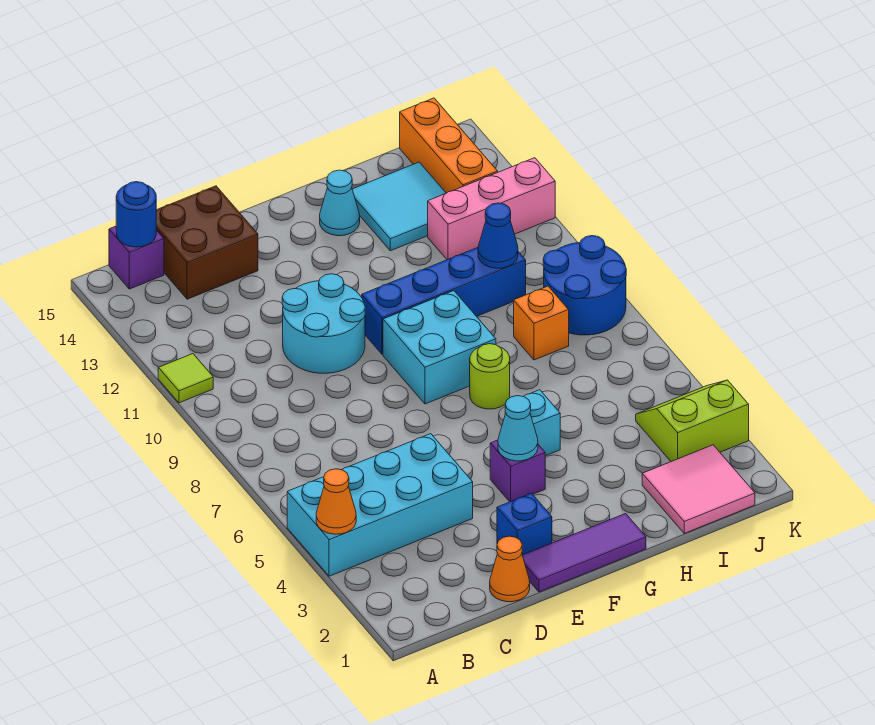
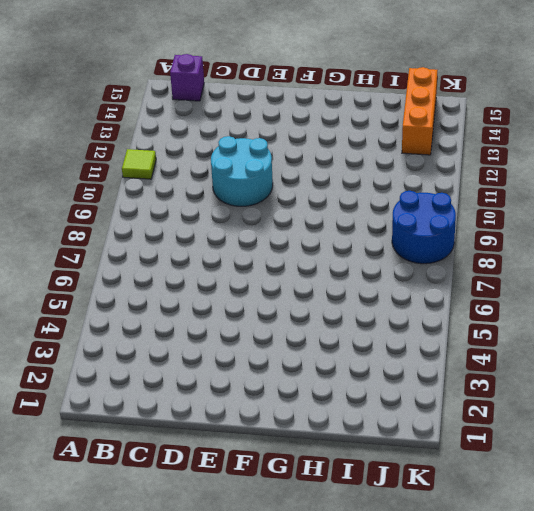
none -> cyan 2x4 brick [287,434,473,576]
none -> brown 2x2 brick [156,186,258,299]
none -> orange 1x1 cone [490,536,530,602]

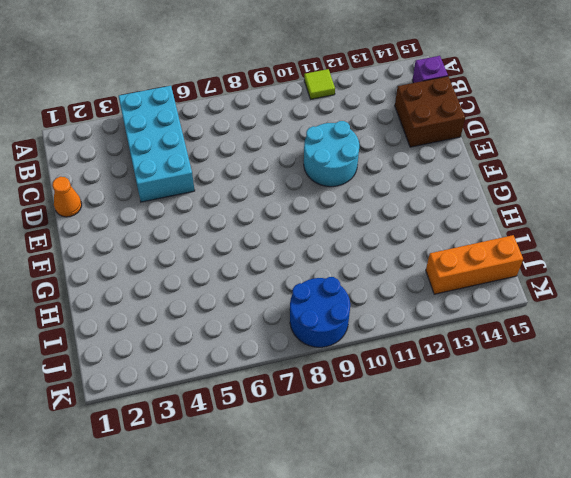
none -> purple 1x3 tile [522,514,646,592]
none -> blue 1x1 brick [497,493,552,555]
none -> purple 1x1 brick [490,440,545,502]

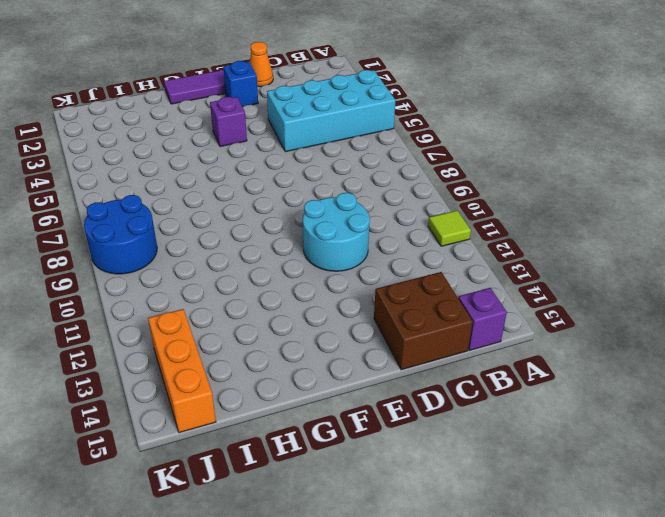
none -> cyan 2x2 brick [383,291,496,404]
none -> blue 1x4 brick [362,248,526,354]
none -> cyan 1x1 brick [505,390,560,456]

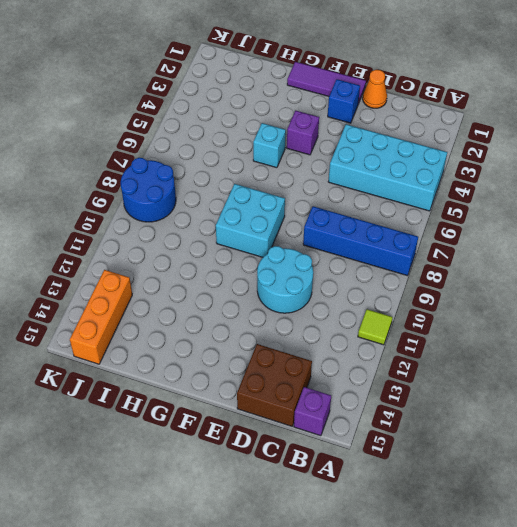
blue 1x4 brick [303,206,418,276] -> blue 1x4 brick moved to [362,248,526,354]
none -> lime 1x1 round brick [470,344,510,409]
none -> cyan 1x1 cone [320,170,360,236]
none -> cyan 2x2 tile [352,162,446,251]

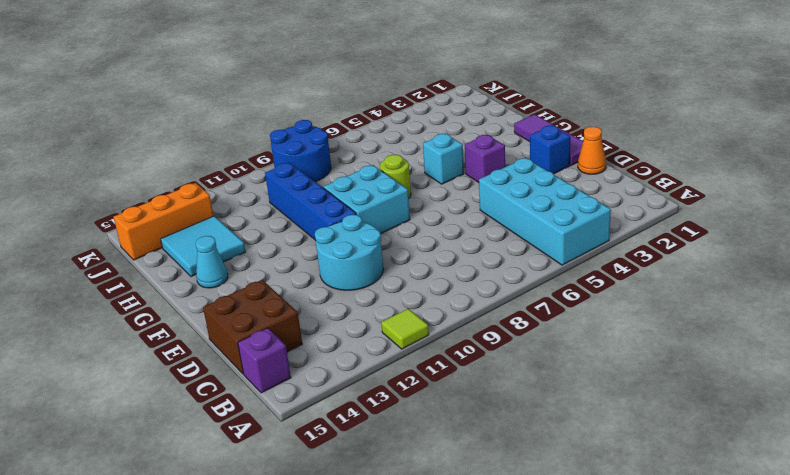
none -> pink 2x2 tile [642,445,755,533]
none -> orange 1x1 brick [514,286,569,360]
none -> pink 1x3 brick [428,158,555,260]

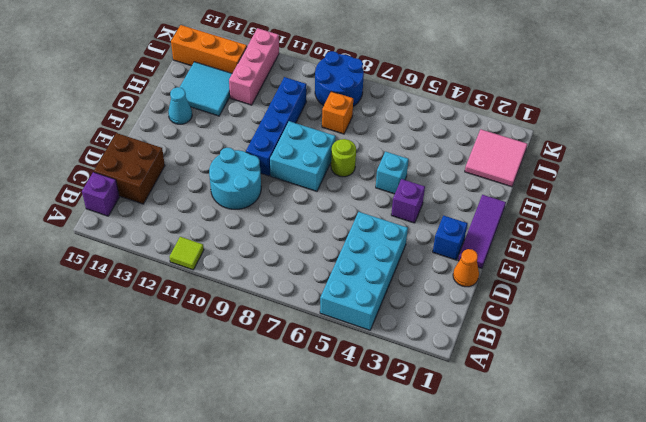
none -> lime 2x2 slope [636,380,749,462]
none -> orange 1x1 cone [316,469,356,534]
none -> blue 1x1 round brick [116,182,156,247]

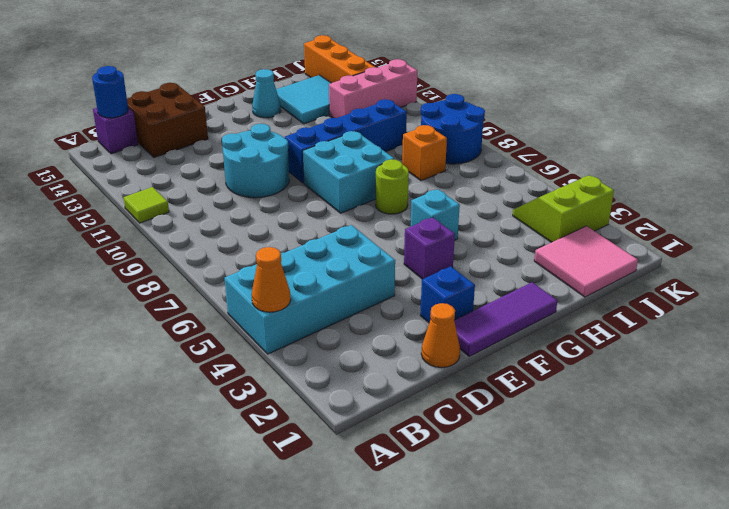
none -> cyan 1x1 cone [498,396,538,461]
none -> blue 1x1 cone [478,203,518,268]

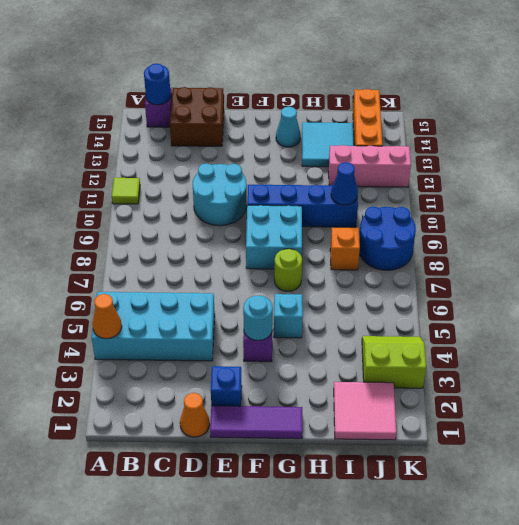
cyan 1x1 round brick [243,296,273,340] -> cyan 1x1 cone [498,396,538,461]

